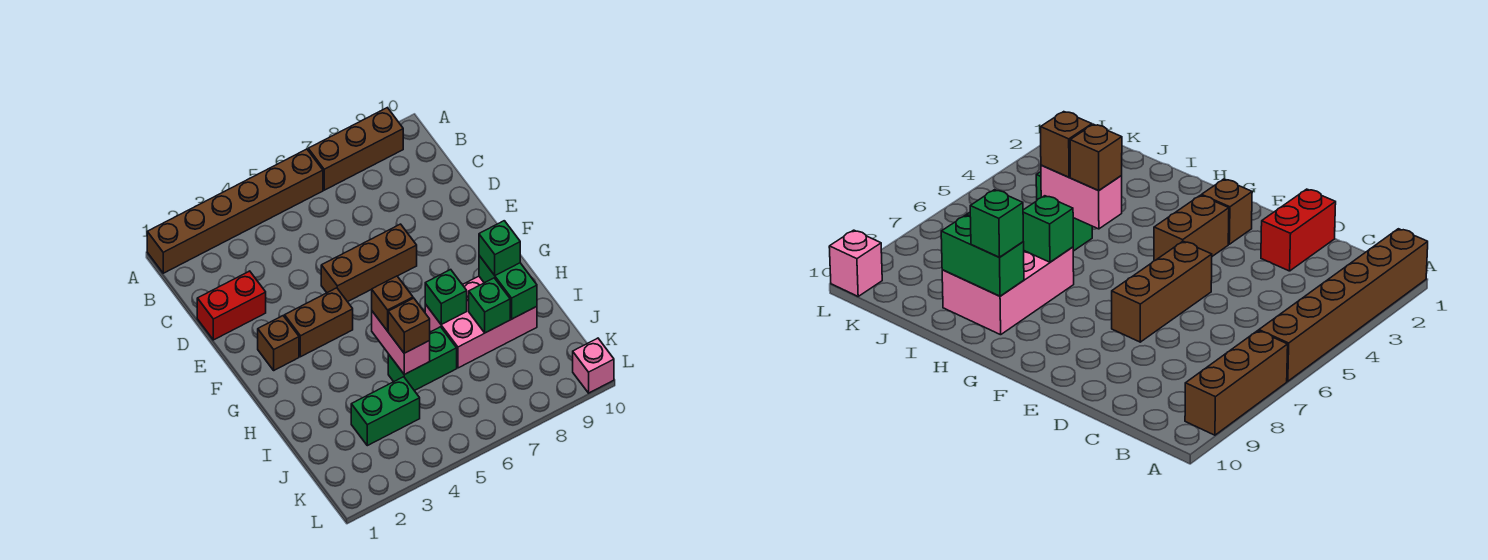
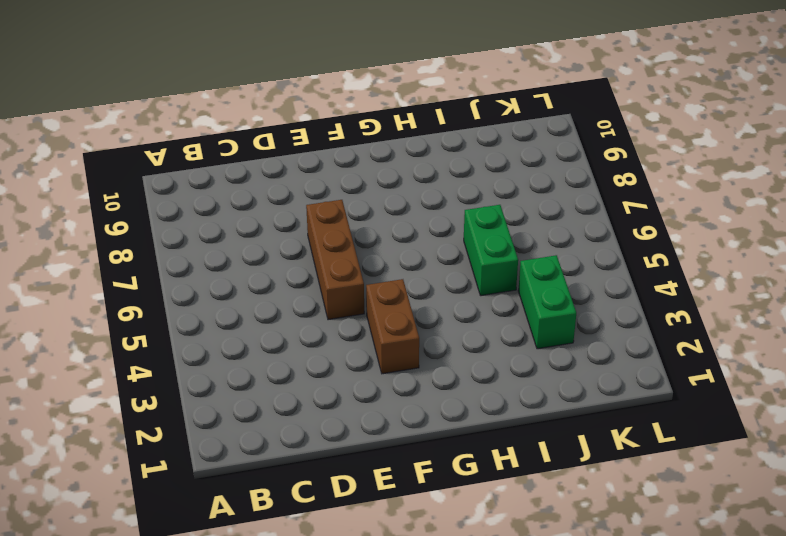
none -> brown 1x6 brick [147,149,323,273]
none -> brown 1x3 brick [308,108,403,190]
none -> red 1x2 brick [197,271,266,340]

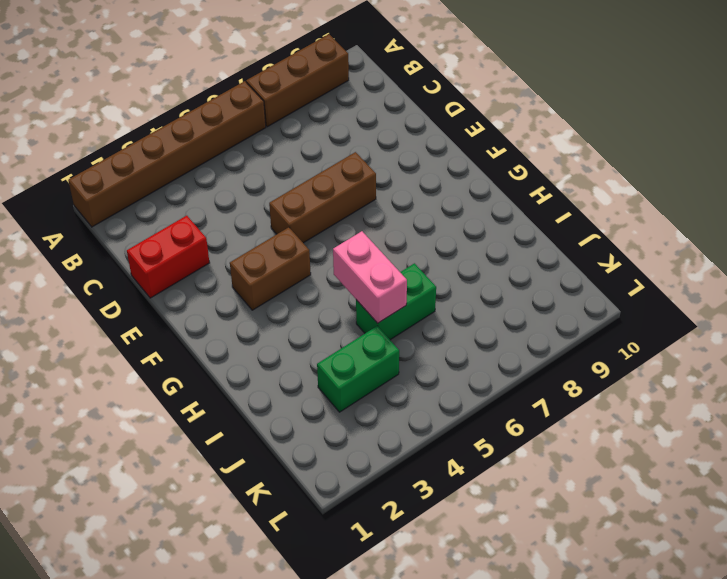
none -> brown 1x1 brick [258,316,299,370]
none -> pink 2x3 brick [425,276,537,368]
none -> pink 1x1 brick [573,338,614,393]

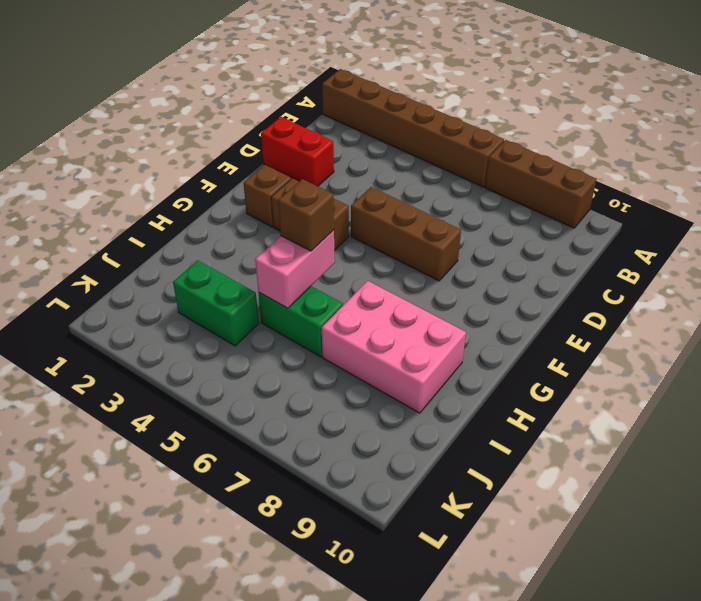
none -> pink 1x1 brick [573,338,614,393]
none -> green 1x1 brick [425,270,467,324]
none -> green 1x2 brick [479,256,537,319]

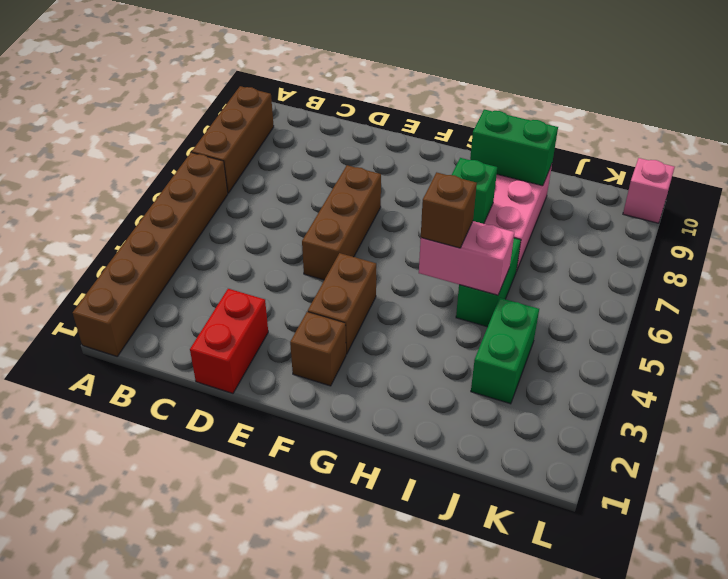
none -> green 1x1 brick [469,278,510,333]
none -> green 1x1 brick [479,221,520,275]
none -> brown 1x1 brick [388,298,430,353]

